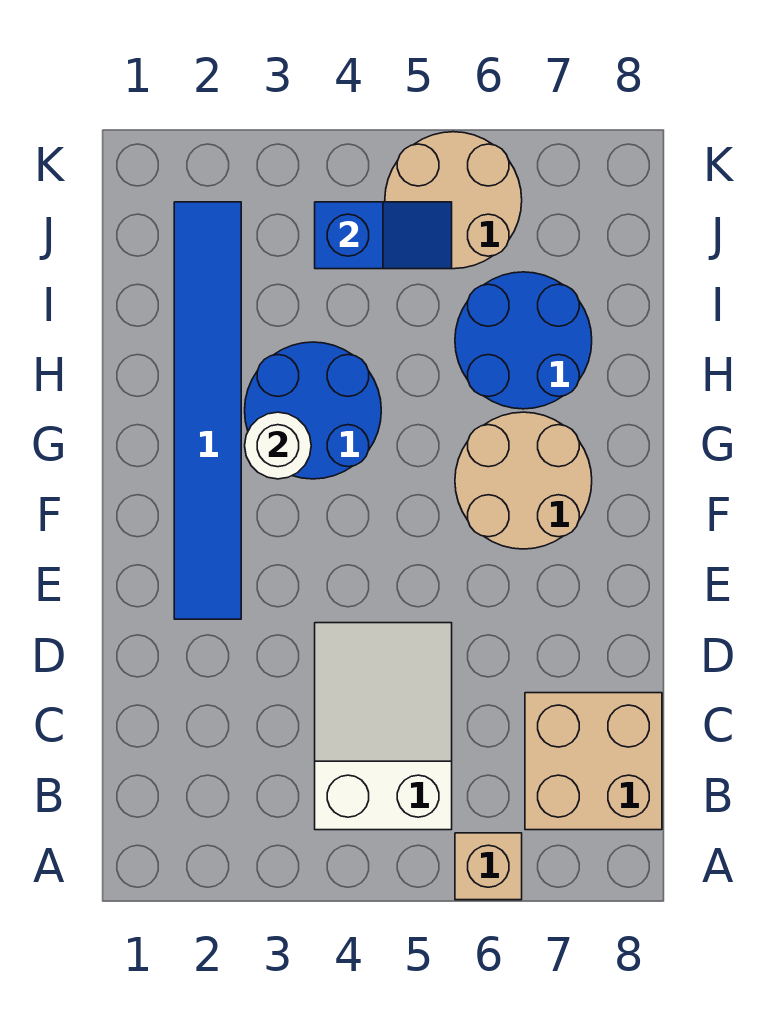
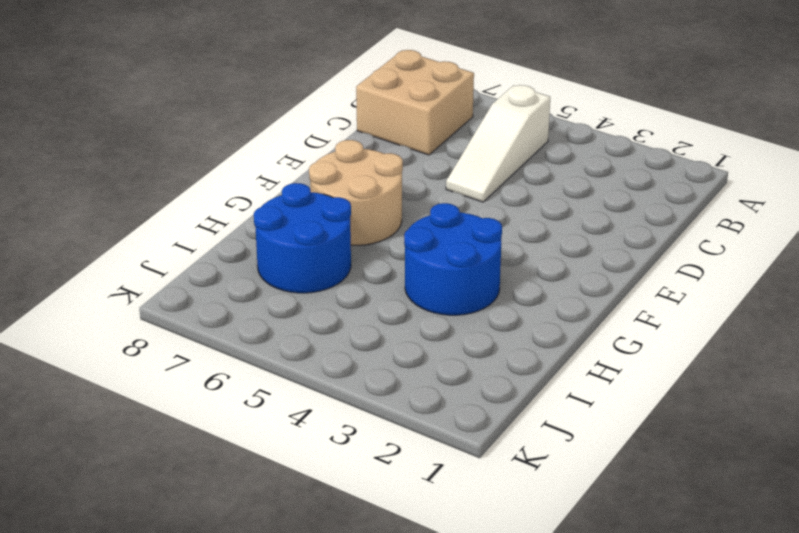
white 1x3 slope [446,85,550,202] -> white 2x3 slope [315,623,452,830]
none -> tan 1x1 brick [455,833,522,900]
none -> blue 1x6 tile [174,202,241,619]

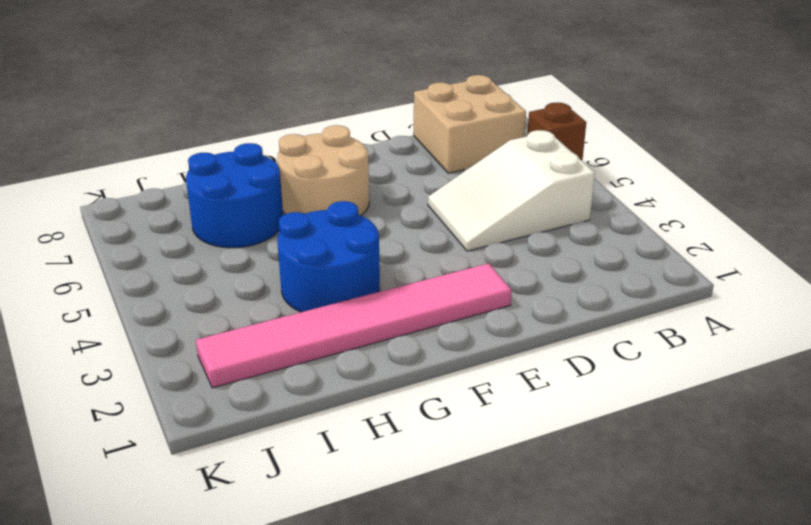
brown 1x1 brick [527,103,586,160] -> tan 1x1 brick [455,833,522,900]
pink 1x6 tile [196,263,512,388] -> blue 1x6 tile [174,202,241,619]
none -> tan 2x2 round brick [385,132,522,269]
none -> white 1x1 round brick [245,412,311,479]

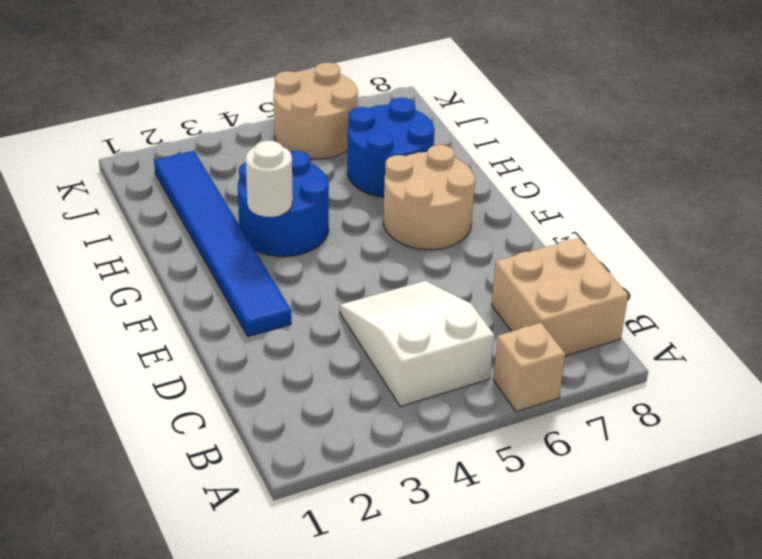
none -> blue 1x2 slope [315,202,452,269]

